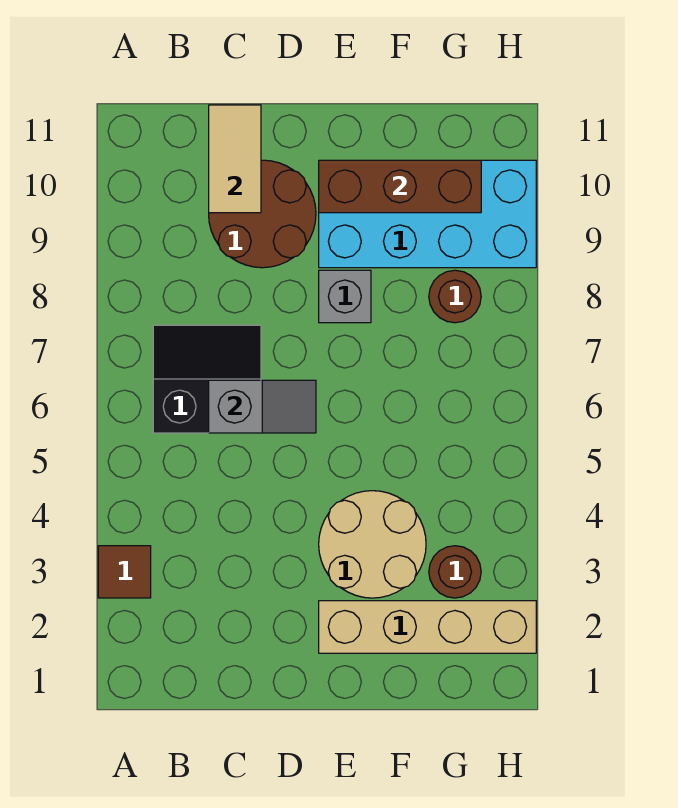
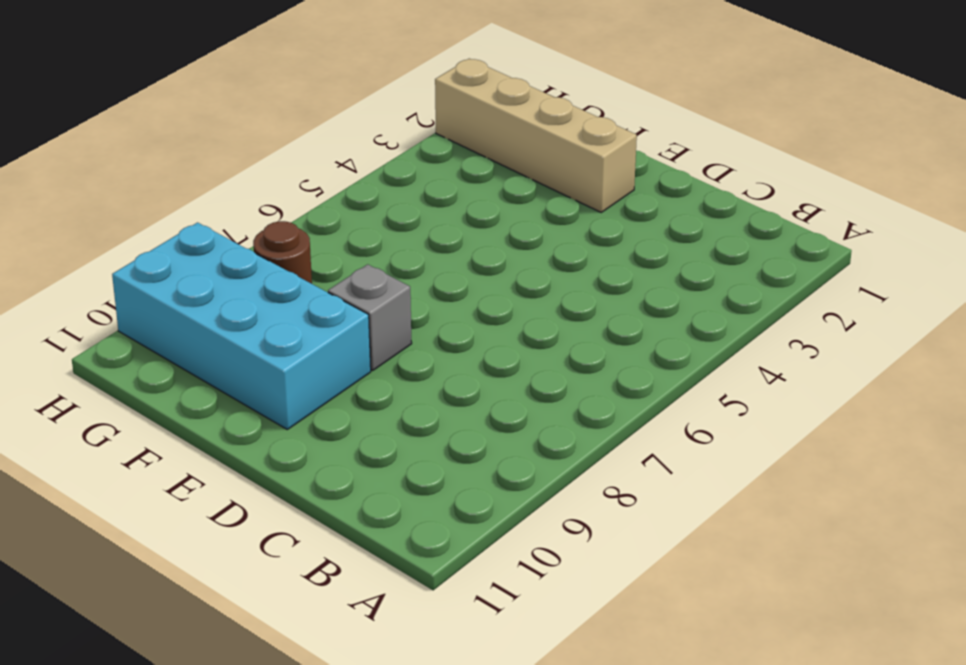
none -> brown 1x1 tile [98,546,151,598]
none -> black 2x2 slope [153,325,261,433]
none -> brown 2x2 round brick [209,160,316,268]

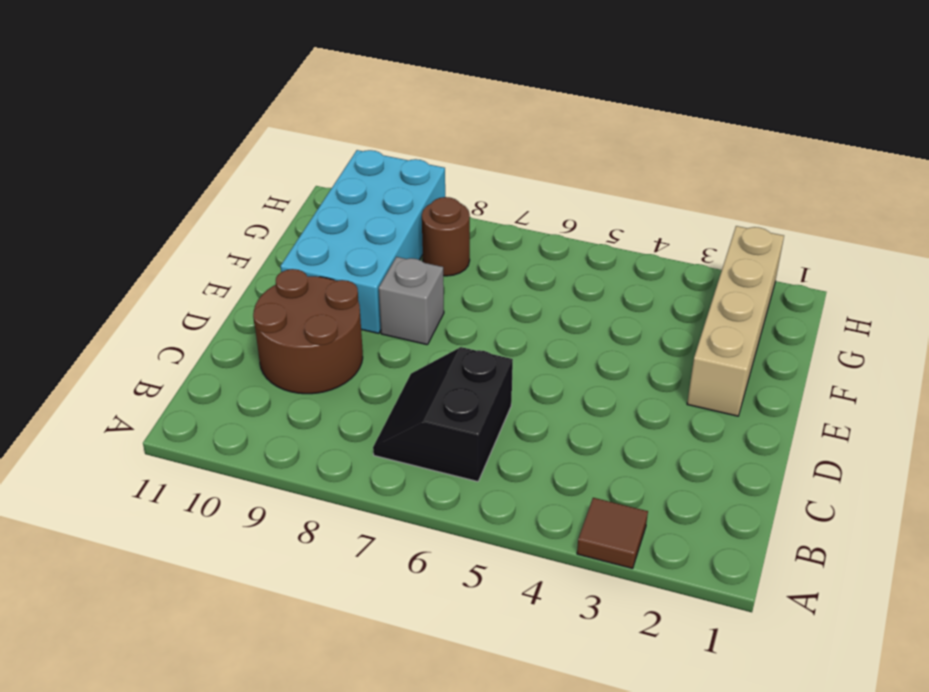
none -> tan 2x2 round brick [319,491,426,598]
none -> brown 1x1 round brick [429,546,481,598]
none -> grey 1x2 slope [209,380,316,433]

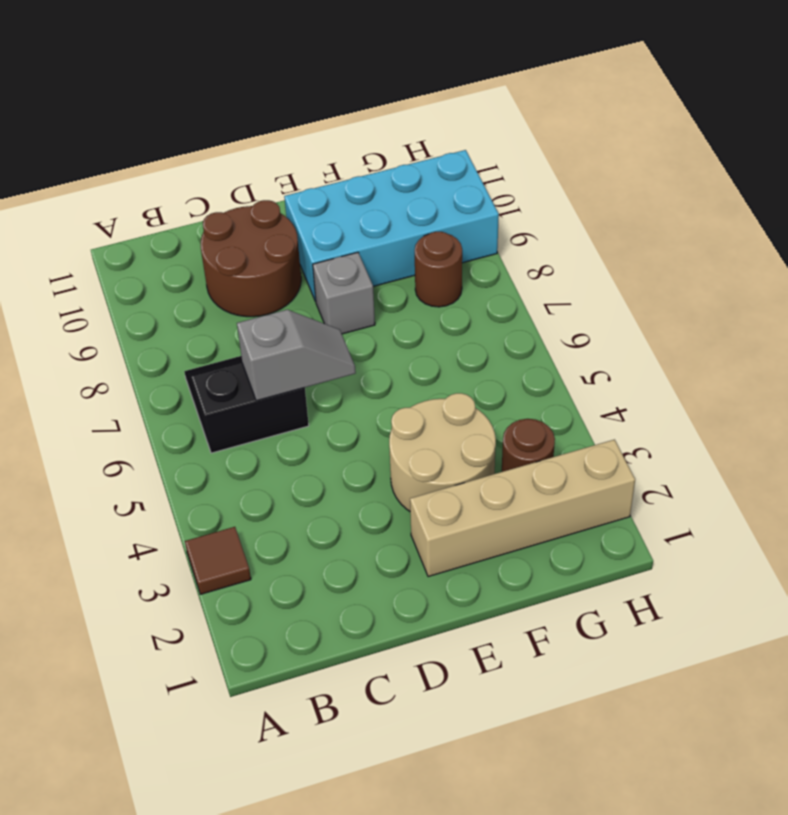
none -> tan 1x2 tile [209,105,261,213]
none -> brown 1x3 brick [319,160,481,213]

